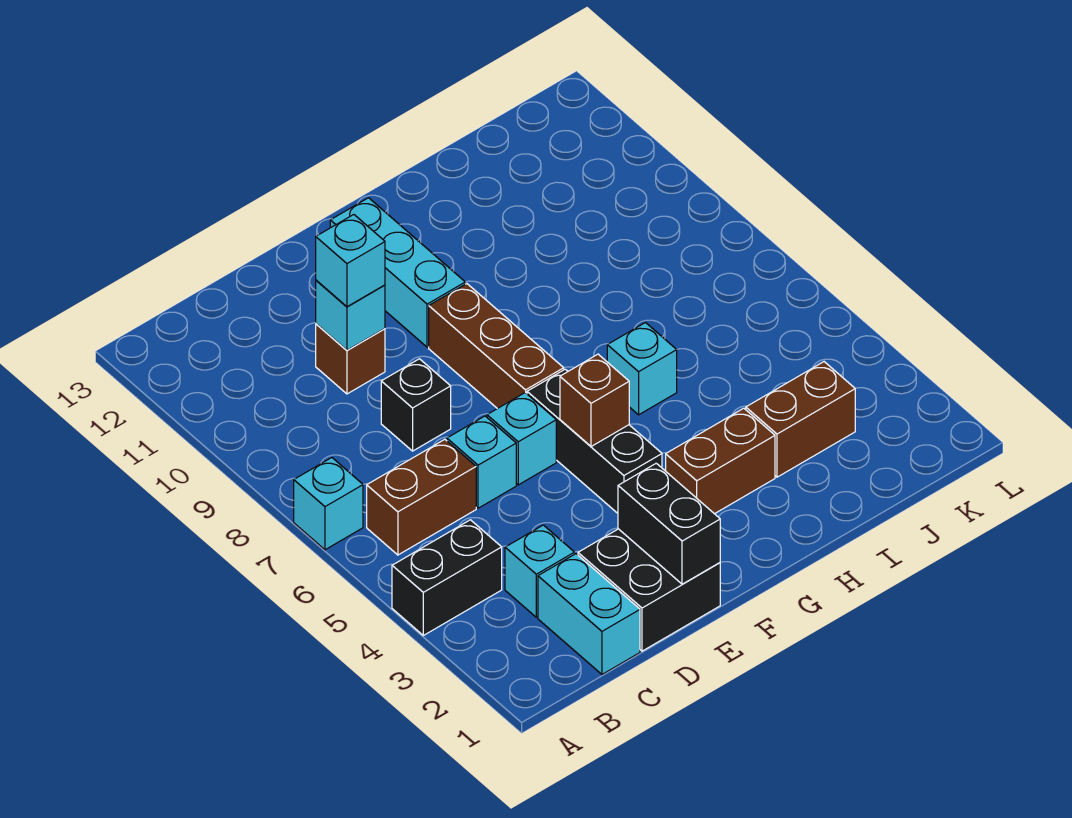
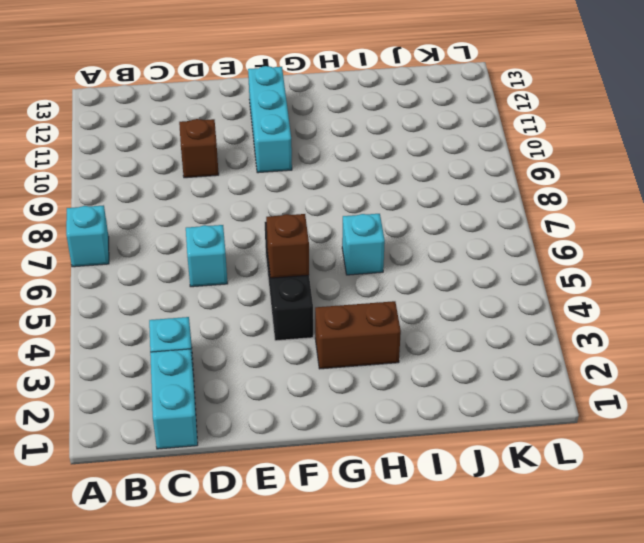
none -> black 1x2 brick [392,520,502,635]
none -> brown 1x2 brick [367,439,476,555]
none -> black 2x2 brick [578,529,720,651]

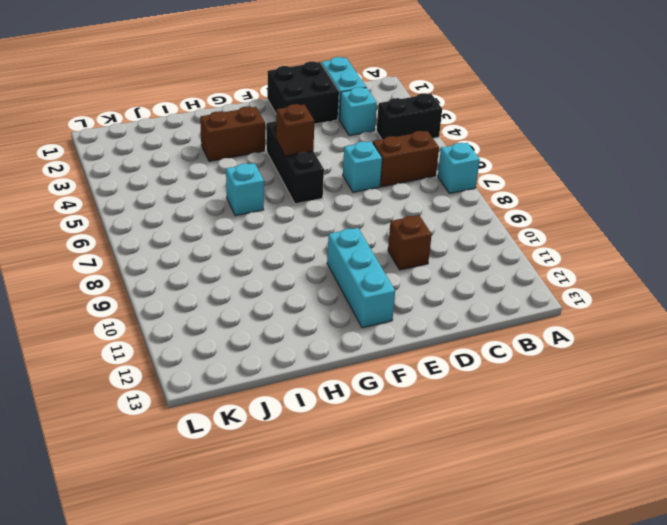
none -> black 1x1 brick [381,359,451,451]
none -> cyan 1x1 brick [487,393,556,485]
none -> brown 1x3 brick [429,284,564,409]

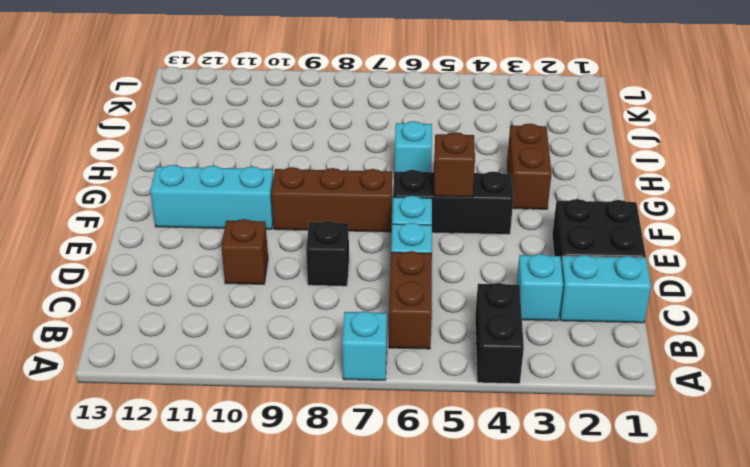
none -> brown 1x2 brick [746,362,855,477]
none -> cyan 1x1 brick [316,280,385,350]
none -> black 1x2 brick [618,463,720,584]

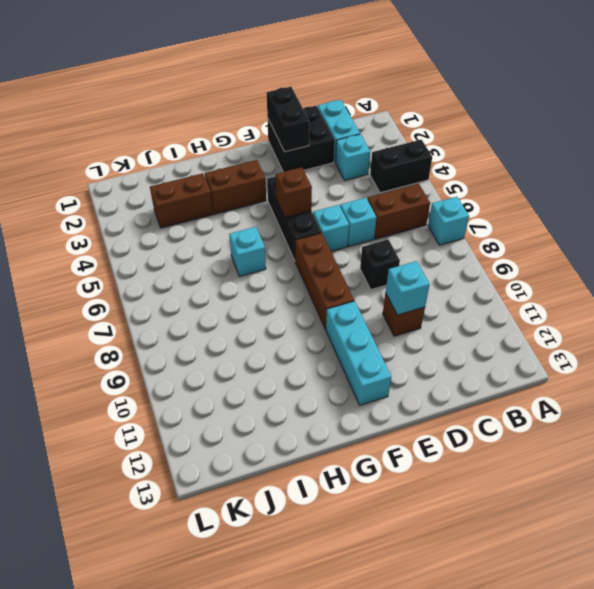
none -> cyan 1x1 brick [316,215,385,307]

